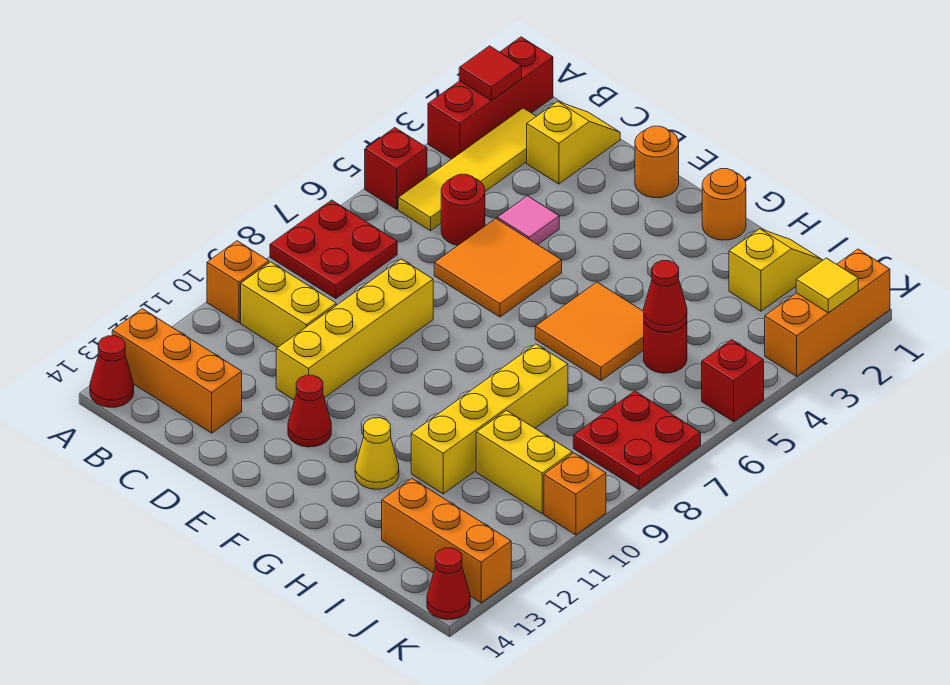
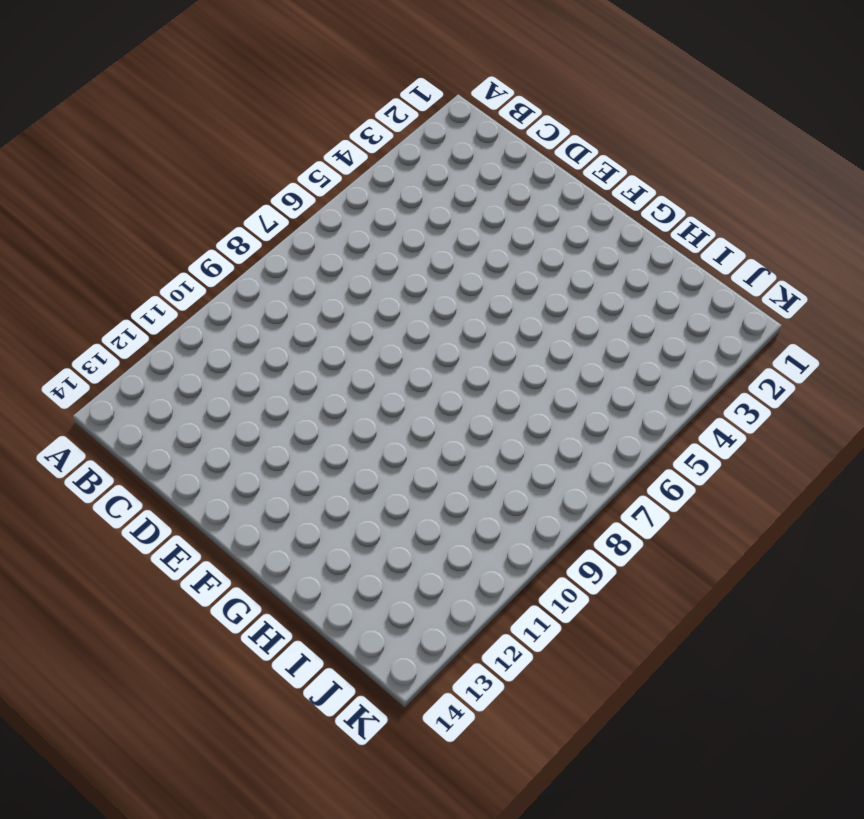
none -> red 1x3 brick [428,37,553,159]
none -> red 1x1 brick [365,128,427,209]
none -> red 2x2 plate [270,200,397,299]
none -> orange 1x1 brick [207,241,269,323]

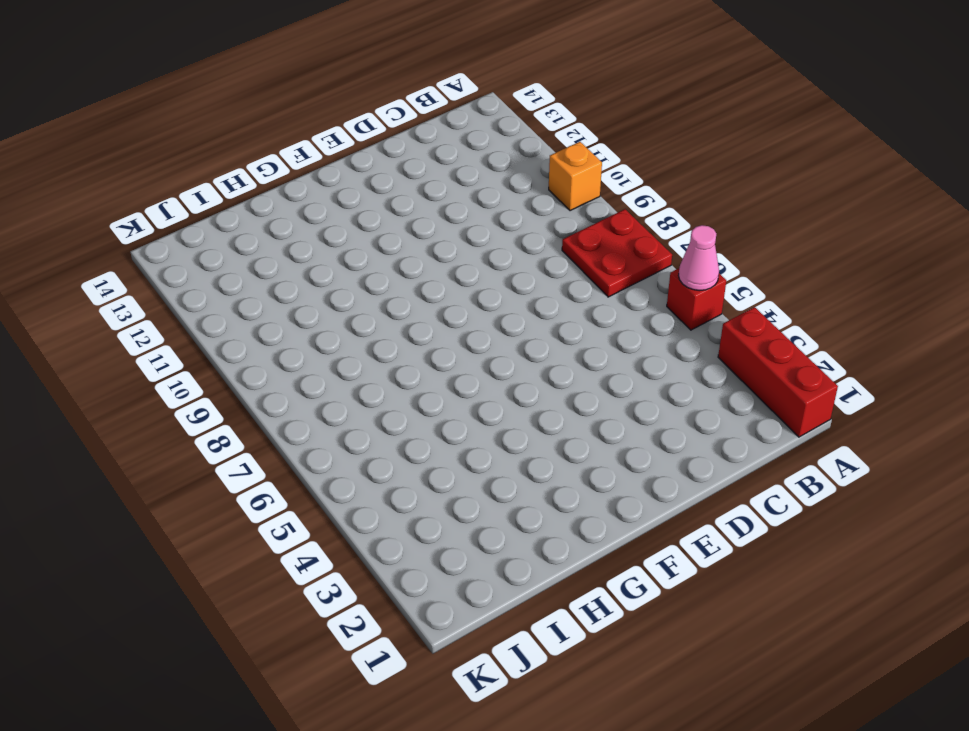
pink 1x1 cone [679,225,719,291] -> none
none -> orange 1x3 brick [112,309,242,433]
none -> red 1x1 cone [90,336,134,407]
none -> yellow 1x4 tile [398,108,536,231]
none -> yellow 1x2 brick [241,262,336,347]

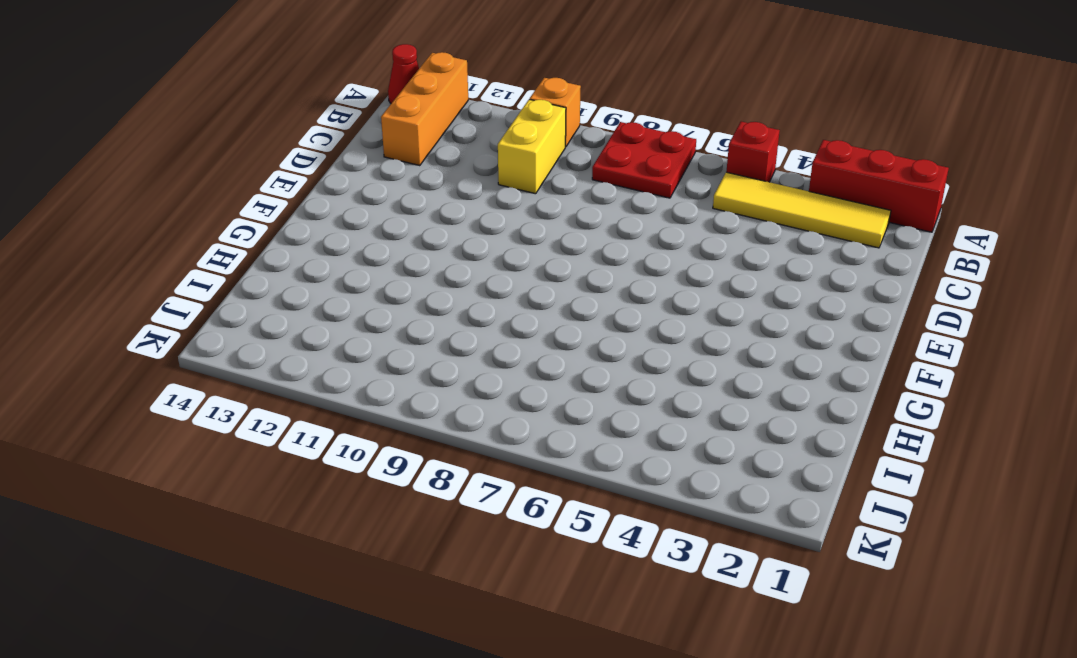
none -> yellow 1x2 slope [527,101,620,184]
none -> red 1x1 round brick [441,174,485,245]
none -> pink 1x1 tile [497,196,559,245]
none -> orange 2x2 tile [434,219,562,317]

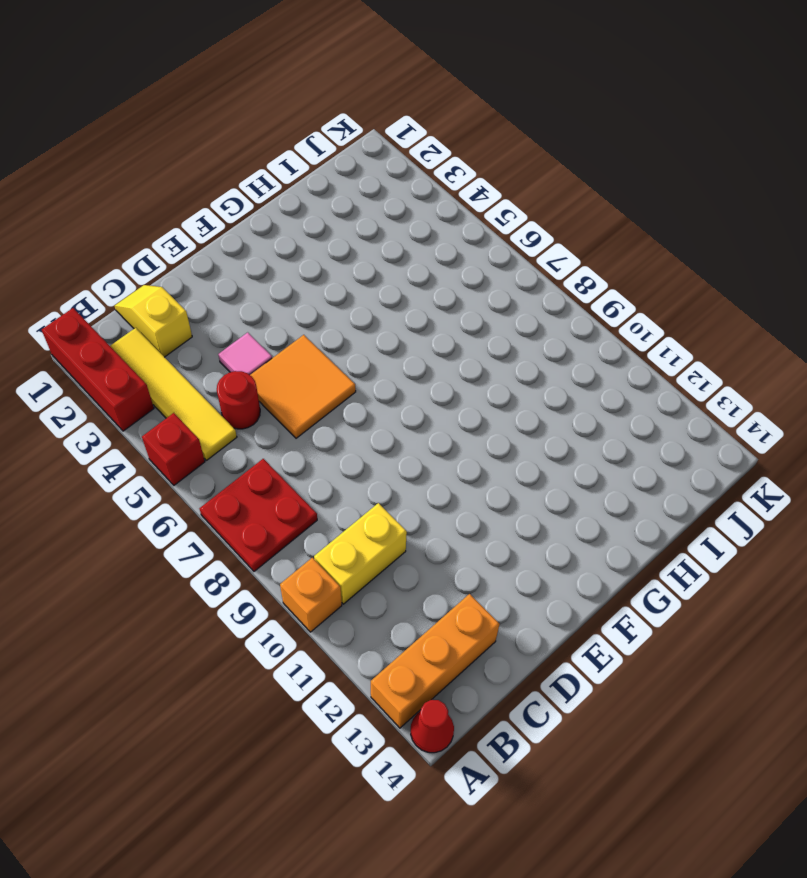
none -> yellow 1x4 brick [276,259,433,400]
none -> orange 1x1 round brick [635,126,679,198]
none -> red 1x1 cone [288,375,331,447]
none -> orange 1x1 round brick [702,169,746,240]

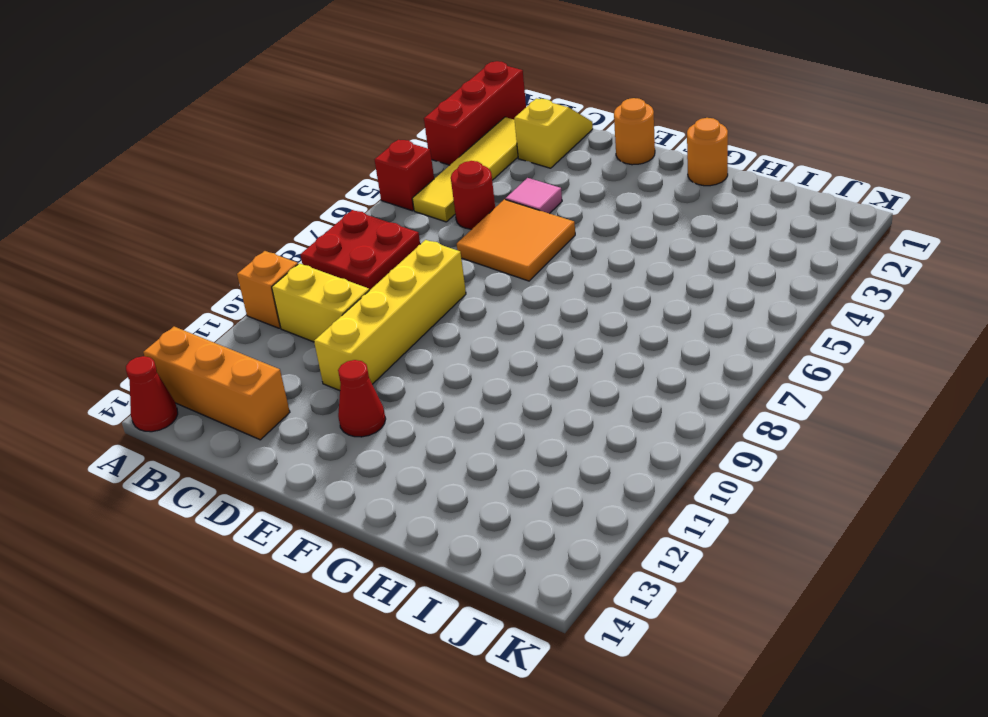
none -> orange 2x2 tile [535,282,644,381]
none -> yellow 1x1 cone [355,418,399,489]
none -> yellow 1x4 brick [411,344,568,494]
none -> yellow 1x2 slope [729,229,823,311]

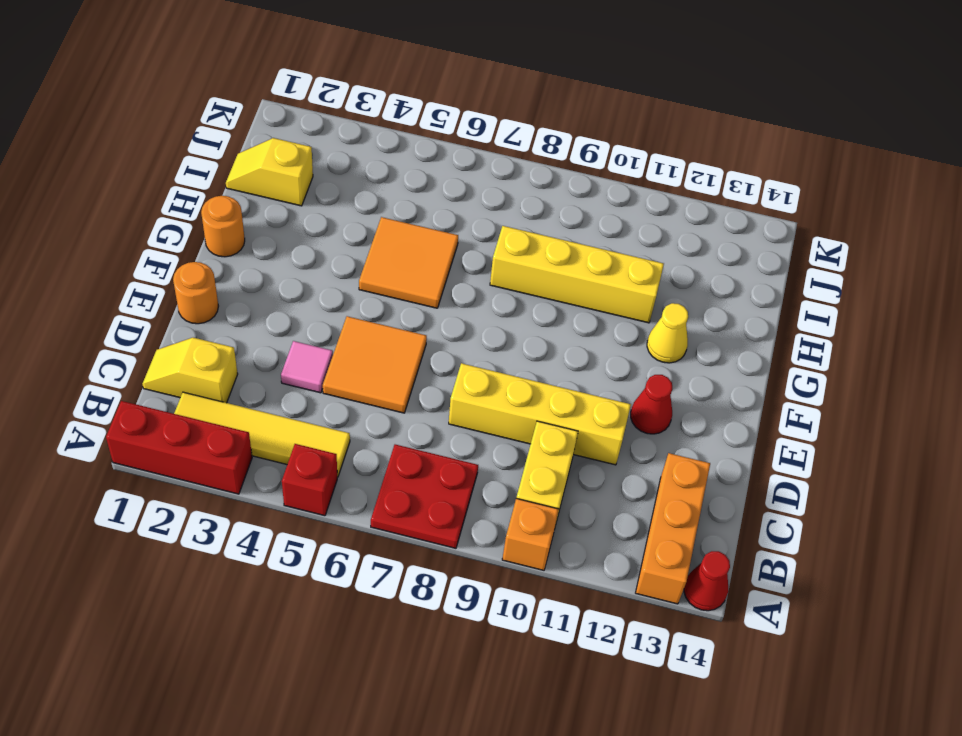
none -> red 1x1 round brick [441,174,485,245]
none -> red 1x1 round brick [644,321,687,373]
none -> yellow 1x2 brick [476,411,572,514]
none -> orange 1x3 brick [382,479,511,603]

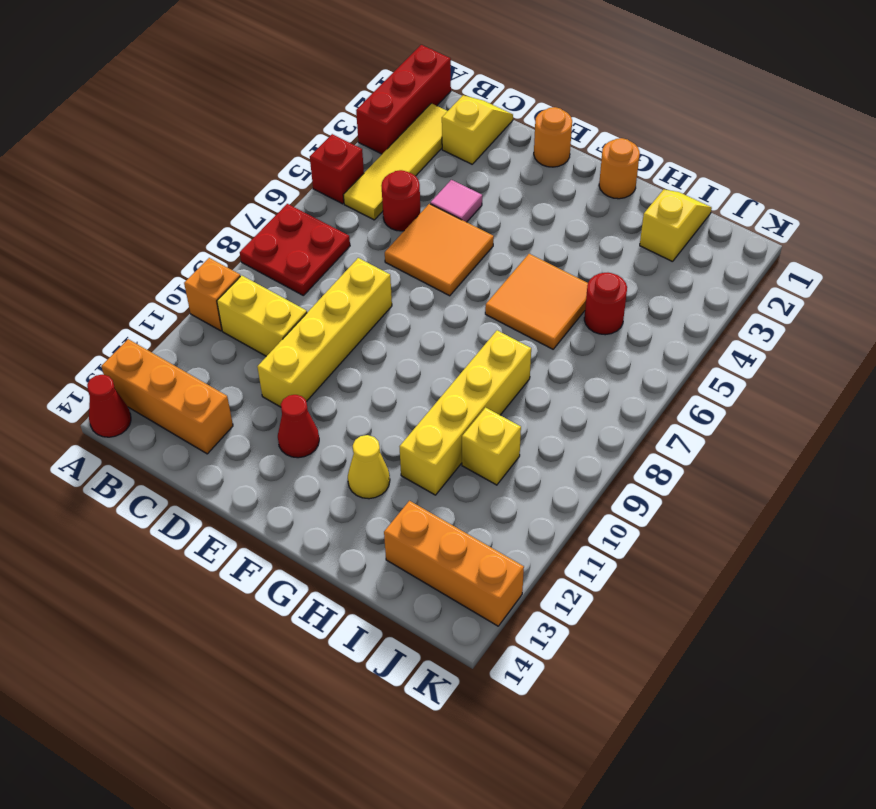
yellow 1x1 brick [462,408,521,485] -> yellow 1x2 brick [476,411,572,514]
none -> red 2x2 plate [573,391,701,490]
none -> orange 1x3 brick [765,249,890,376]
none -> red 1x1 brick [702,340,764,422]
none -> orange 1x1 brick [544,453,606,535]

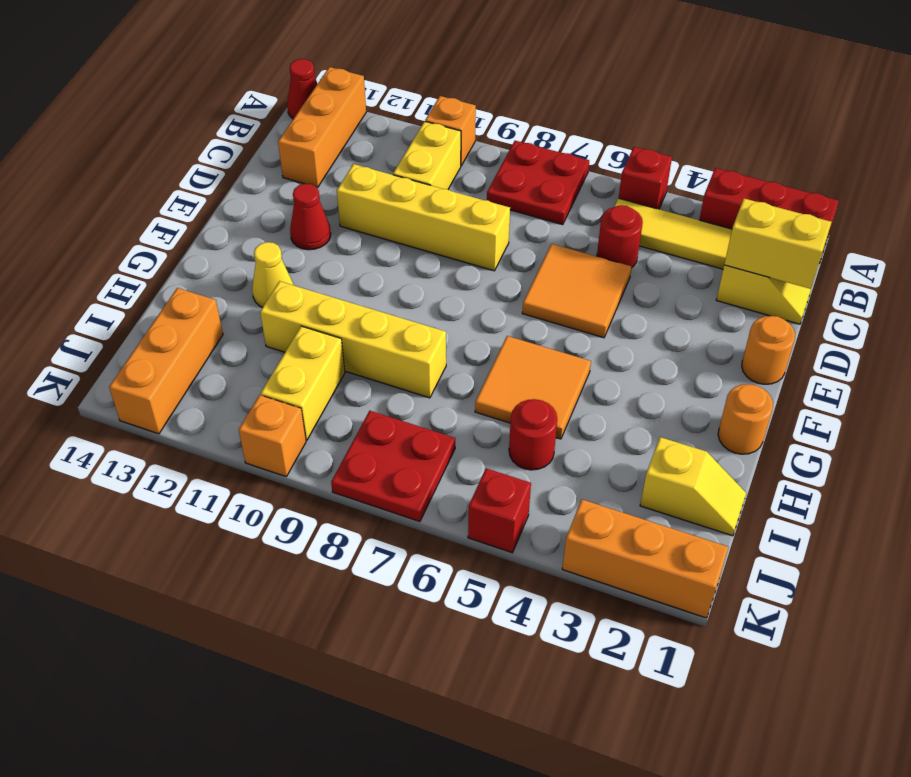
yellow 1x2 brick [724,199,831,289] -> none
none -> pink 1x1 tile [497,196,559,245]
none -> red 1x1 cone [427,548,470,619]
none -> red 1x1 tile [459,46,522,101]
none -> red 1x1 cone [644,261,687,332]

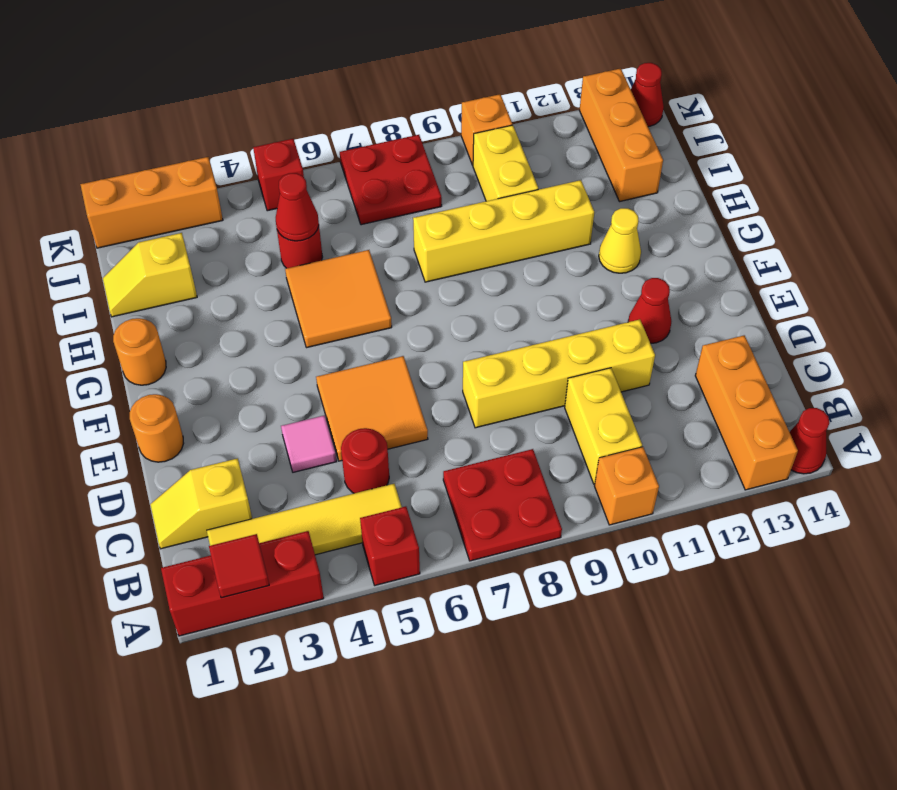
none -> yellow 1x1 tile [796,258,858,313]

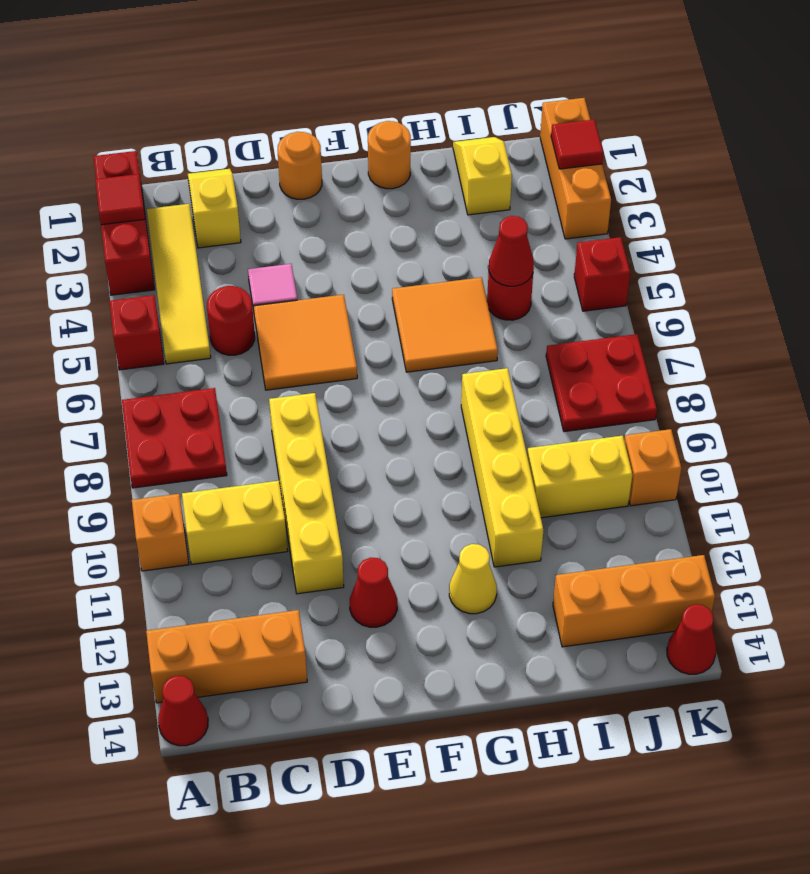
red 1x1 tile [551,120,603,169] -> yellow 1x1 tile [796,258,858,313]

